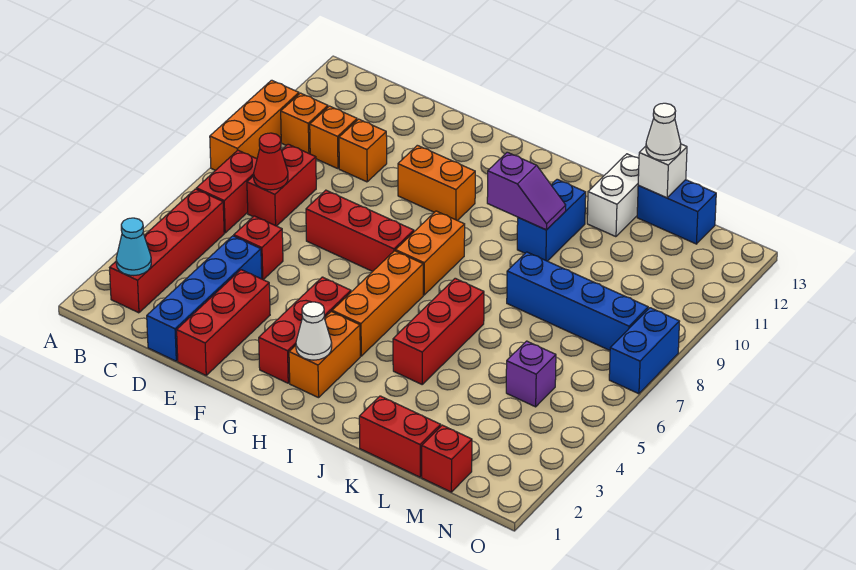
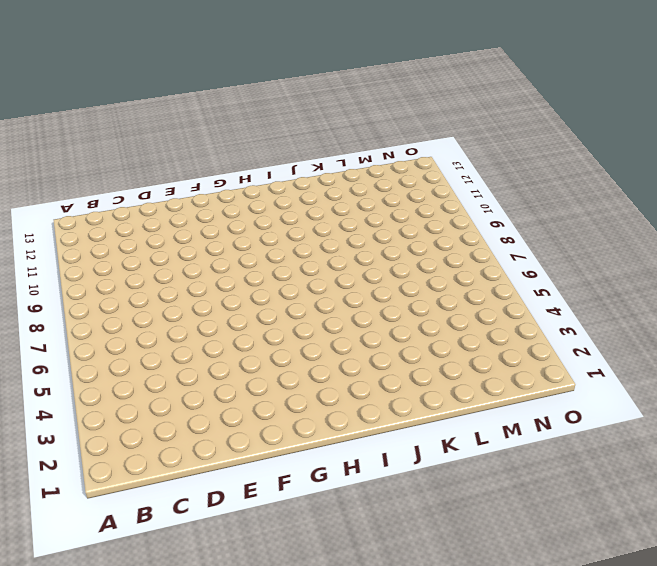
none -> orange 1x3 brick [210,80,299,170]
none -> red 1x4 brick [110,189,224,313]
none -> red 1x2 brick [196,150,257,233]
none -> orange 1x1 brick [281,93,328,154]

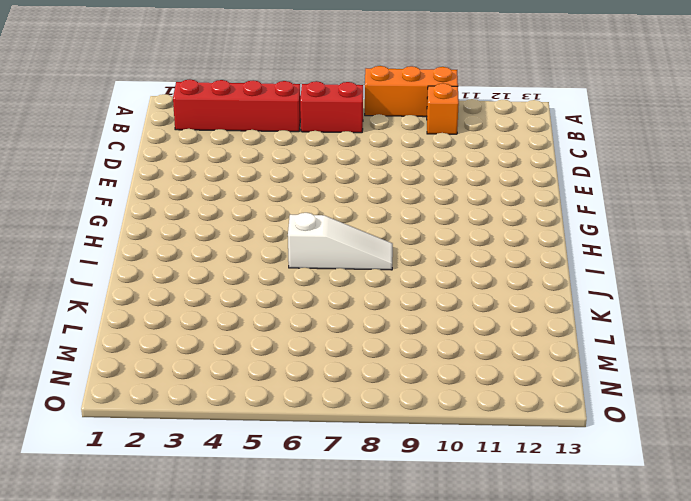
white 1x3 slope [288,213,393,270] -> none
none -> red 1x2 brick [247,144,316,226]
none -> orange 1x1 brick [310,106,357,169]
none -> blue 1x4 brick [147,236,262,361]
none -> red 1x1 brick [234,216,283,280]

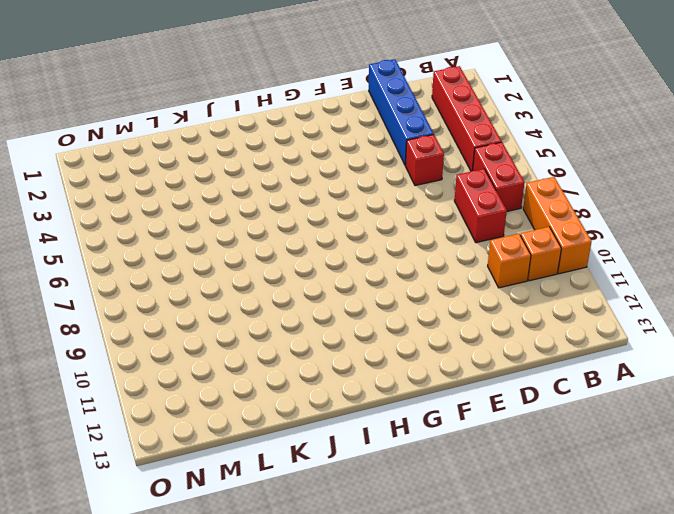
none -> orange 1x1 brick [339,119,387,182]
none -> red 1x3 brick [177,270,270,375]
none -> red 1x3 brick [306,190,414,271]
none -> orange 1x2 brick [398,145,475,221]

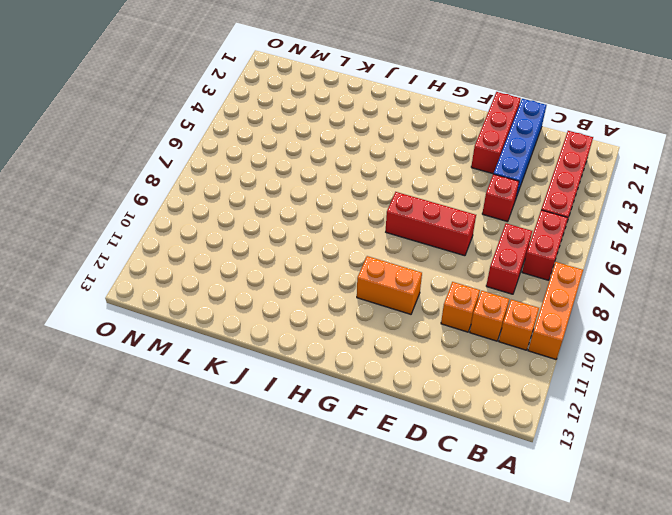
none -> red 1x3 brick [259,277,351,383]
none -> orange 1x2 brick [289,312,360,398]
none -> orange 1x3 brick [332,251,423,356]
none -> orange 1x2 brick [396,211,465,295]

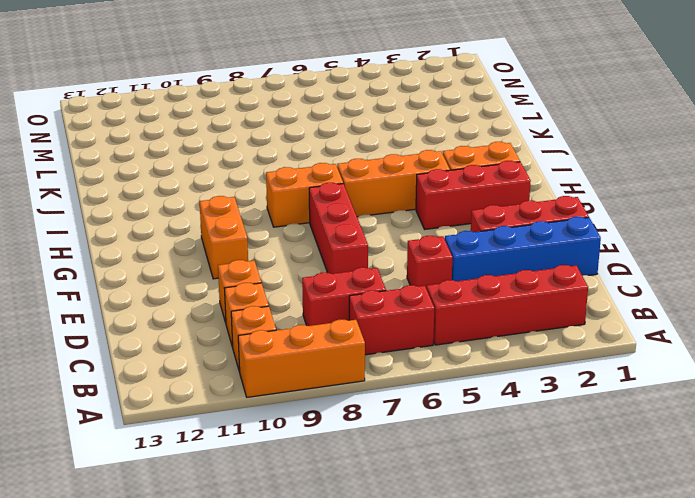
none -> red 1x3 brick [393,278,484,384]
none -> blue 1x2 brick [517,179,586,261]
none -> red 1x2 brick [359,396,441,477]
none -> blue 1x4 brick [507,252,648,350]

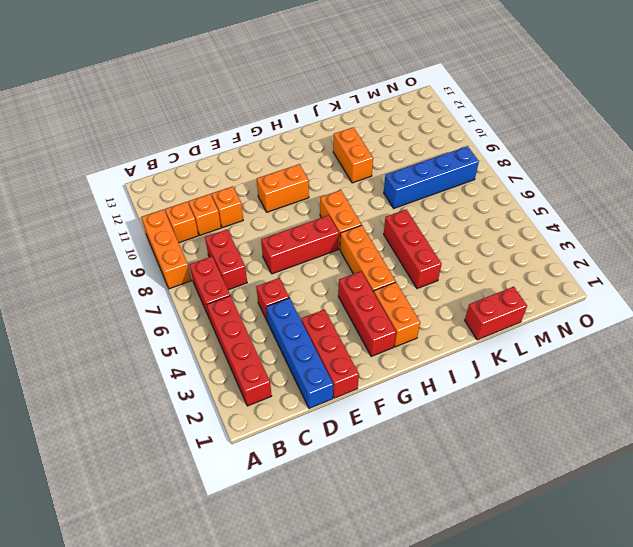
orange 1x2 brick [333,127,373,183] -> blue 1x2 brick [517,179,586,261]
none -> white 1x2 brick [587,154,639,237]
none -> blue 1x2 brick [637,180,716,244]
none -> red 1x1 brick [422,425,472,492]
none -> purple 1x1 brick [506,341,556,407]

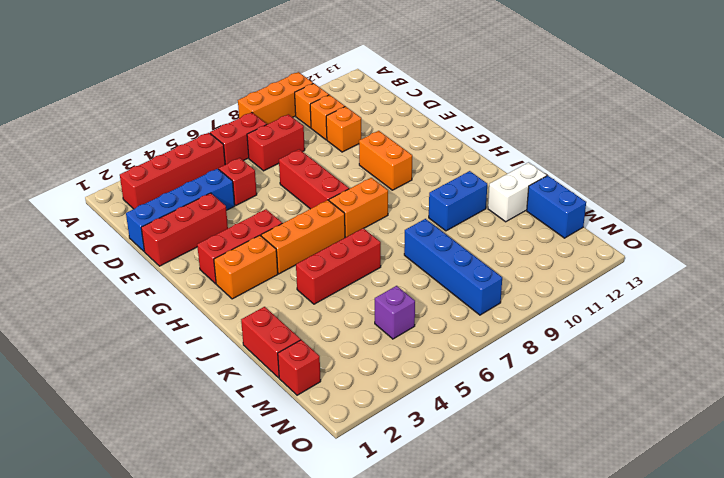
none -> blue 1x2 brick [609,308,680,394]
none -> cyan 1x1 cone [116,218,151,276]
none -> red 1x1 cone [254,133,288,190]
none -> white 1x1 cone [296,302,332,360]

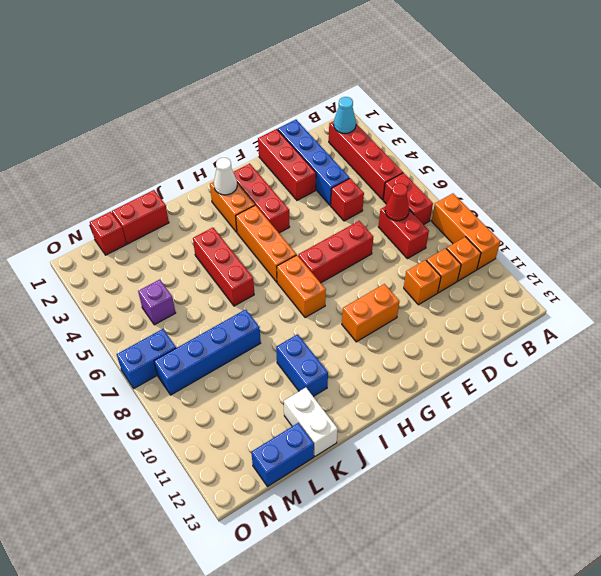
blue 1x2 brick [117,329,176,388] -> blue 1x2 brick turned to [609,308,680,394]
none -> purple 1x2 slope [487,152,566,230]
none -> white 1x1 brick [638,144,687,198]
none -> white 1x1 cone [646,103,681,160]

